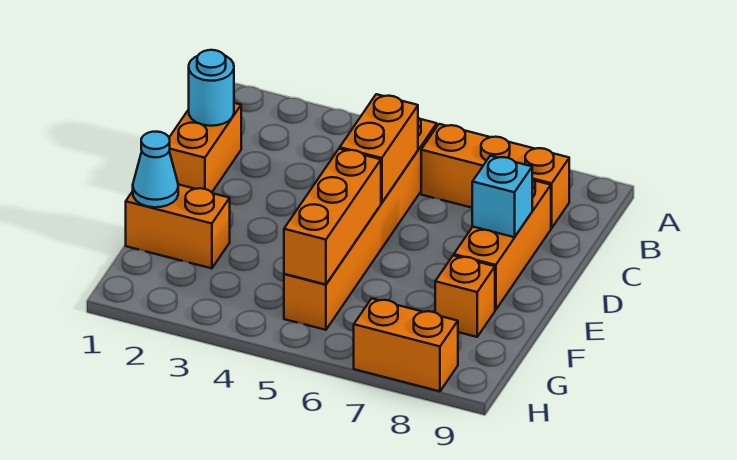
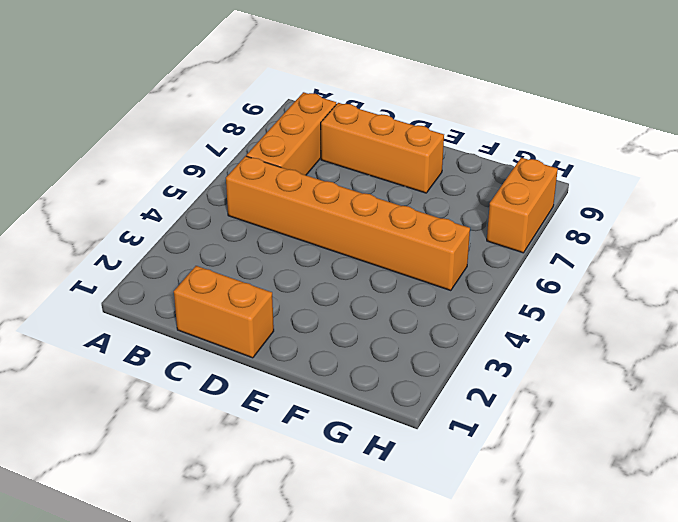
none -> orange 1x2 brick [126,184,230,268]
none -> orange 1x1 brick [435,256,495,337]
none -> cyan 1x1 round brick [189,50,234,126]

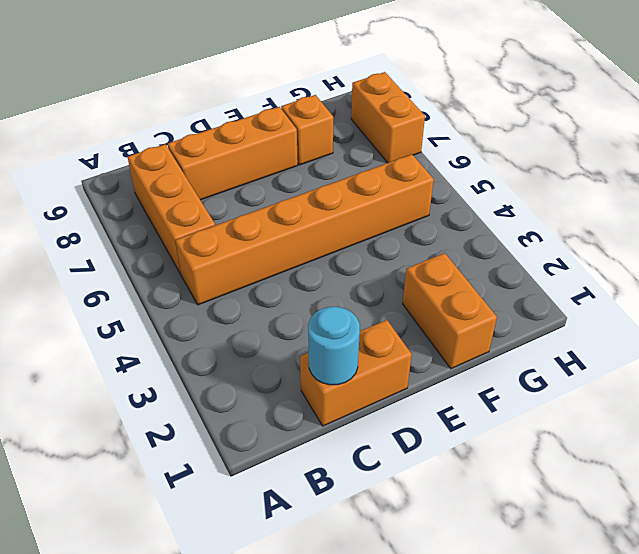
none -> orange 1x2 brick [340,94,418,203]
none -> cyan 1x1 brick [472,156,532,237]
none -> orange 1x3 brick [284,149,381,284]

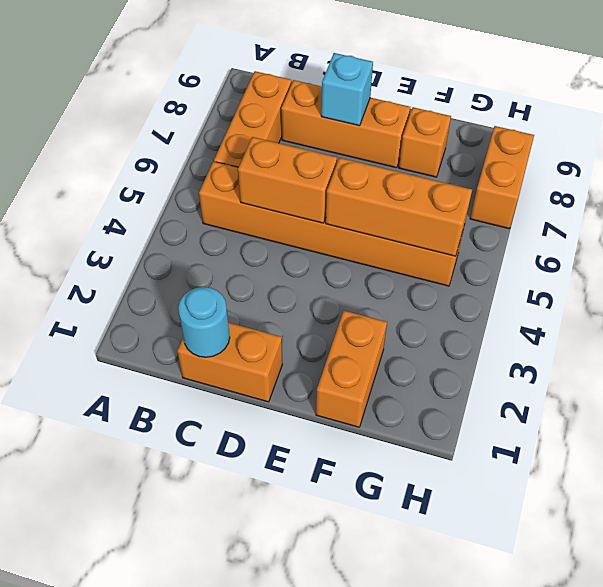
none -> cyan 1x1 cone [133,132,178,207]

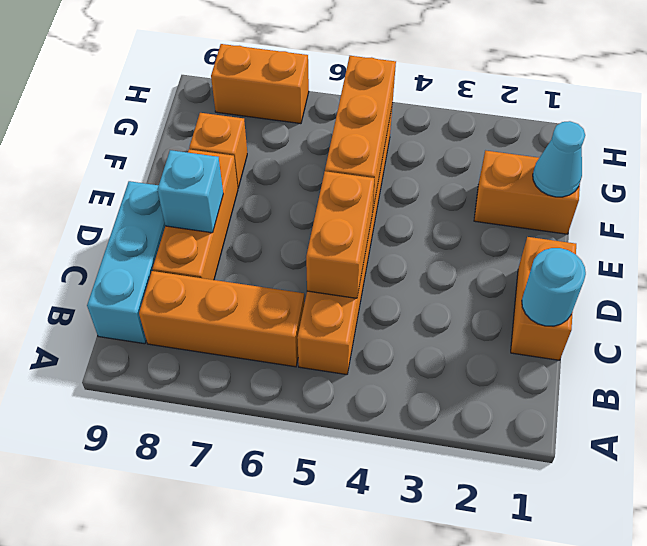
cyan 1x3 brick [87,181,165,344] -> none

